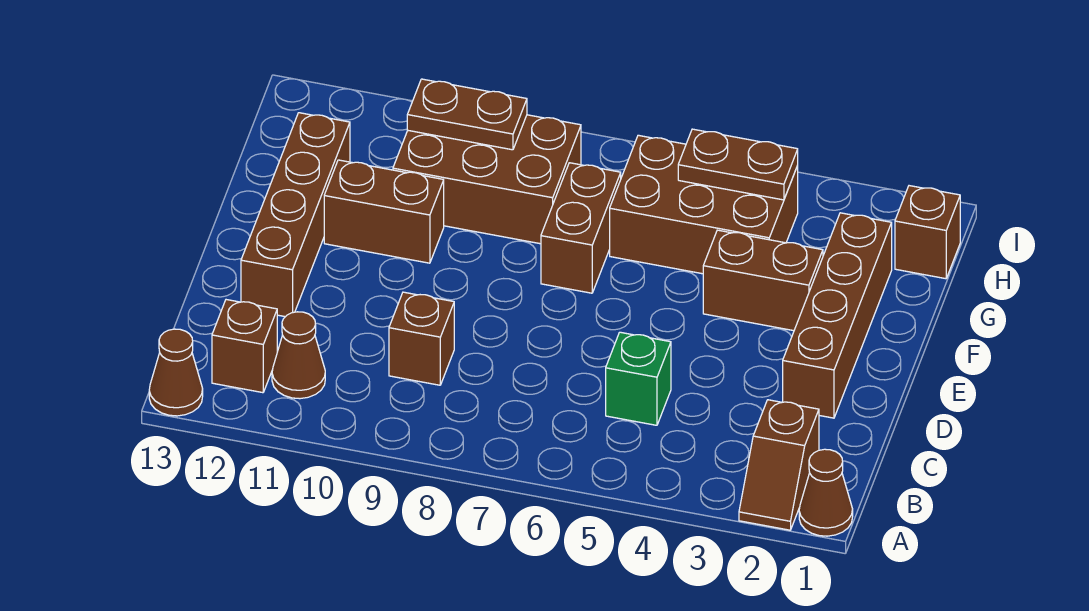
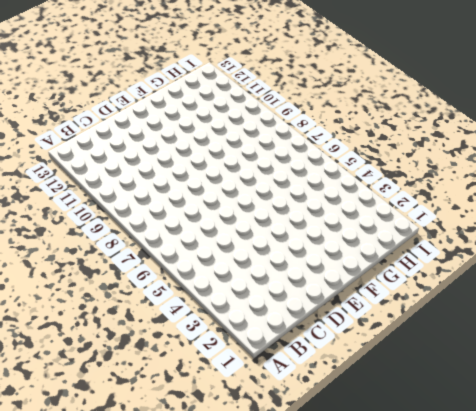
none -> brown 1x1 cone [799,449,853,536]
none -> brown 1x2 slope [739,400,819,530]
none -> brown 1x1 cone [149,329,203,416]

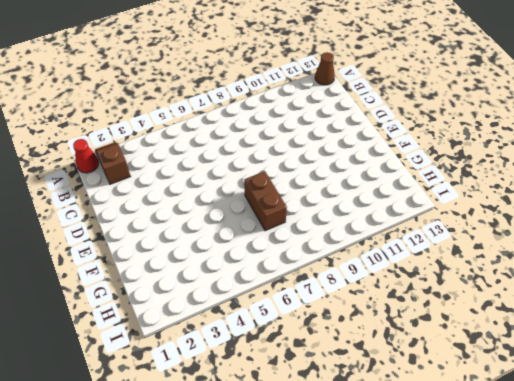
red 1x1 cone [73,139,99,173] -> brown 1x1 cone [799,449,853,536]
none -> brown 1x1 cone [272,312,325,399]
none -> brown 1x1 brick [212,300,277,393]
none -> green 1x1 brick [606,332,671,425]

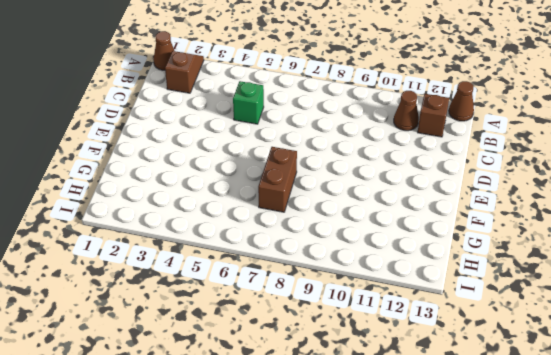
none -> brown 1x1 brick [389,292,454,385]
none -> brown 1x4 brick [783,213,892,418]
none -> brown 1x4 brick [241,113,350,317]

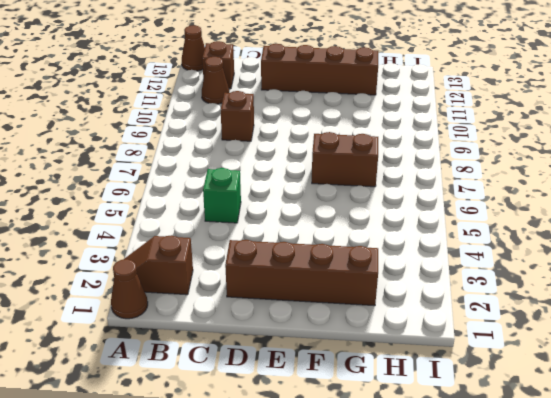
none -> brown 1x2 brick [703,230,823,331]
none -> brown 1x2 brick [324,160,444,263]
none -> brown 2x3 brick [610,135,798,274]

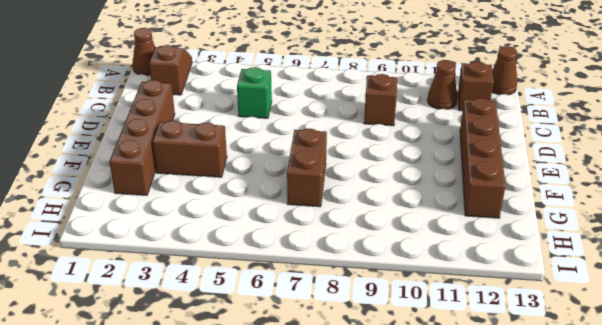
none -> brown 1x2 brick [324,160,444,263]
none -> brown 2x3 brick [610,135,798,274]
none -> brown 2x3 brick [393,115,581,244]

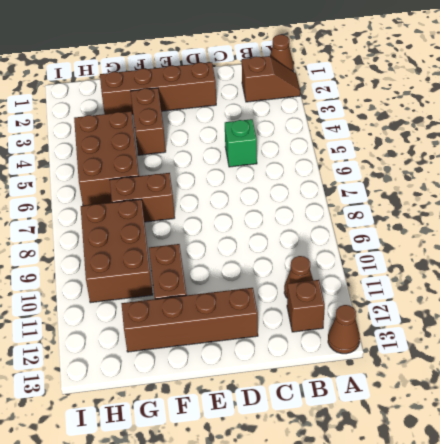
none -> brown 1x1 brick [389,292,454,385]
none -> brown 1x1 brick [895,186,960,279]
none -> brown 1x2 plate [678,129,798,200]

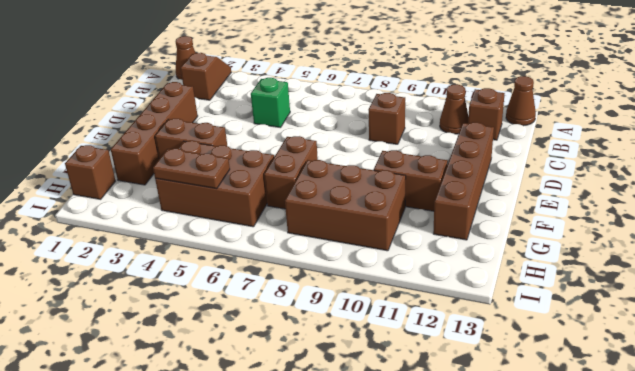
none -> brown 1x2 plate [407,79,527,150]

